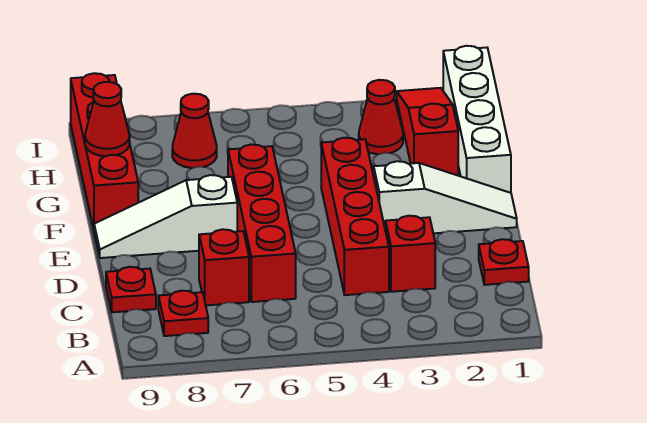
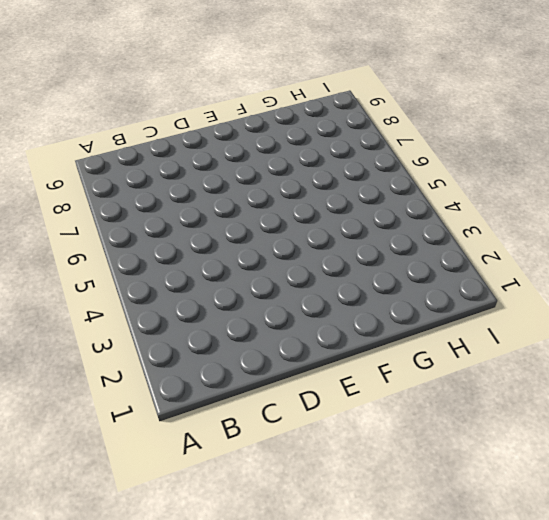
none -> red 1x1 plate [158,291,208,336]
none -> red 1x1 plate [479,239,529,285]
none -> red 1x1 brick [385,216,435,292]

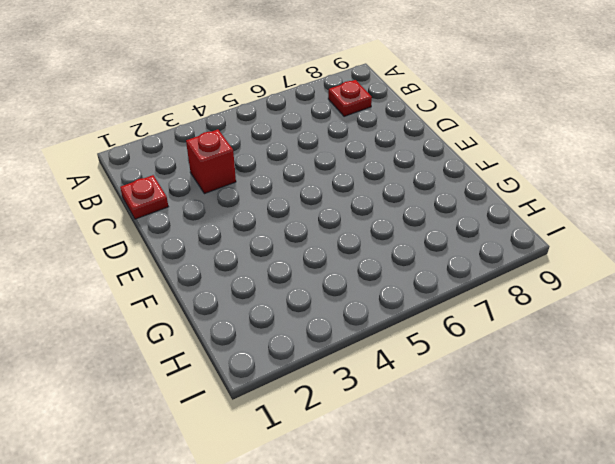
none -> red 1x4 brick [321,138,389,295]
none -> red 1x4 brick [228,144,296,302]
none -> red 1x1 brick [199,229,249,305]

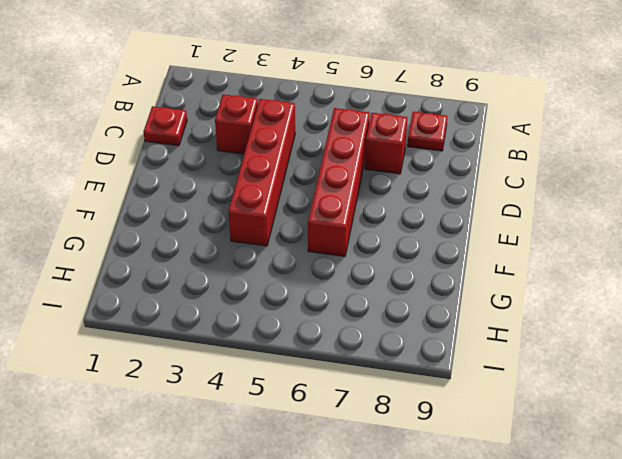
none -> red 1x1 plate [106,267,156,312]
none -> white 1x3 slope [374,161,517,233]
none -> white 1x3 slope [94,175,237,258]

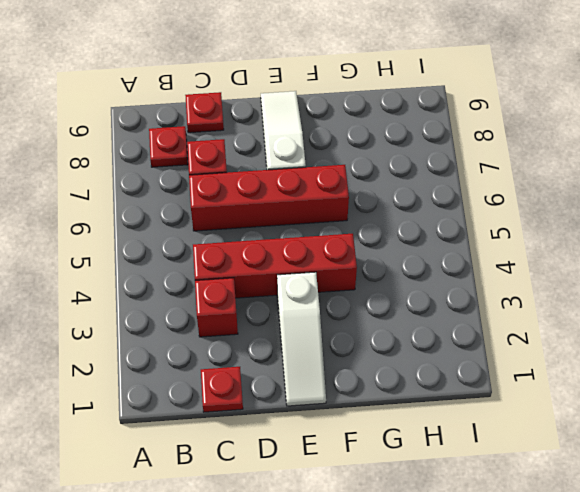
none -> white 1x4 brick [443,46,511,193]
none -> red 1x4 brick [71,73,138,229]
none -> red 1x3 slope [397,88,458,175]

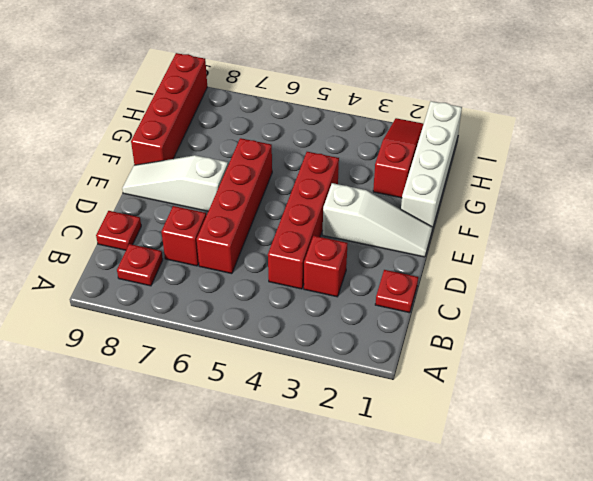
none -> red 1x1 cone [359,80,403,154]
none -> red 1x1 cone [172,94,217,168]
none -> red 1x1 cone [85,82,130,156]

